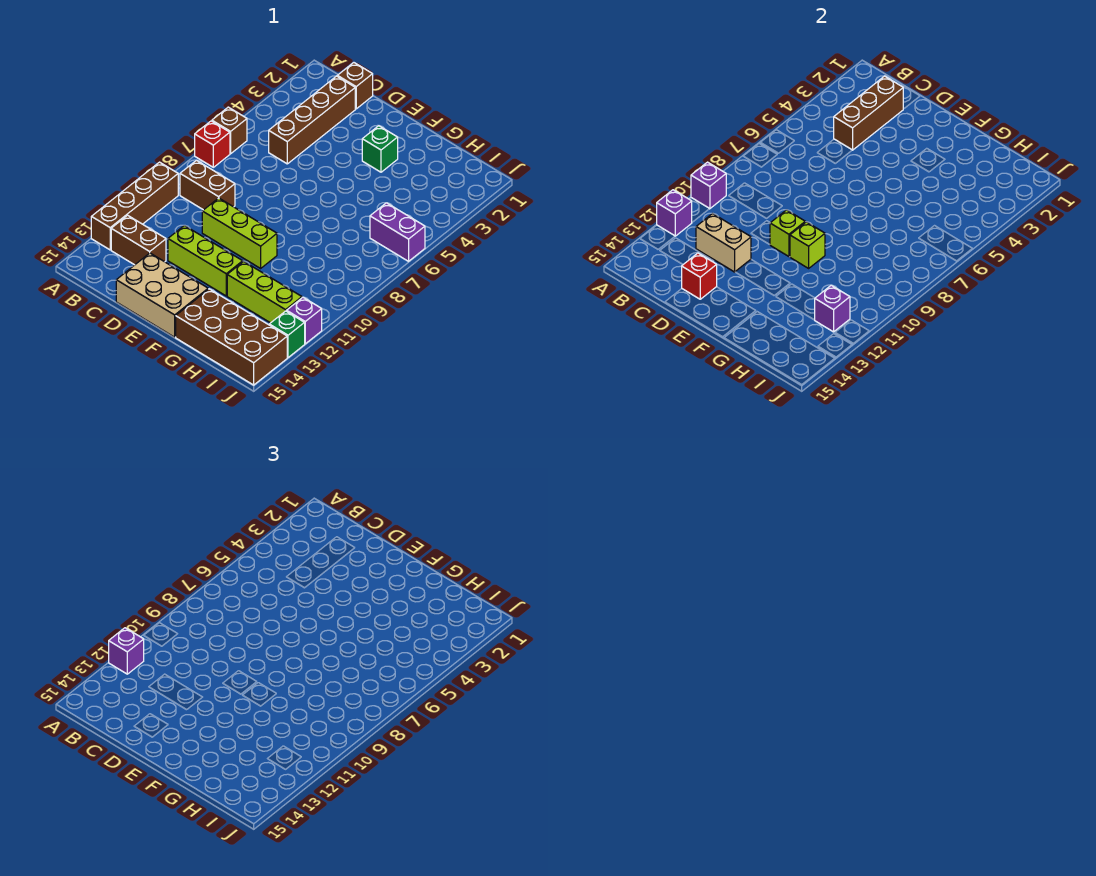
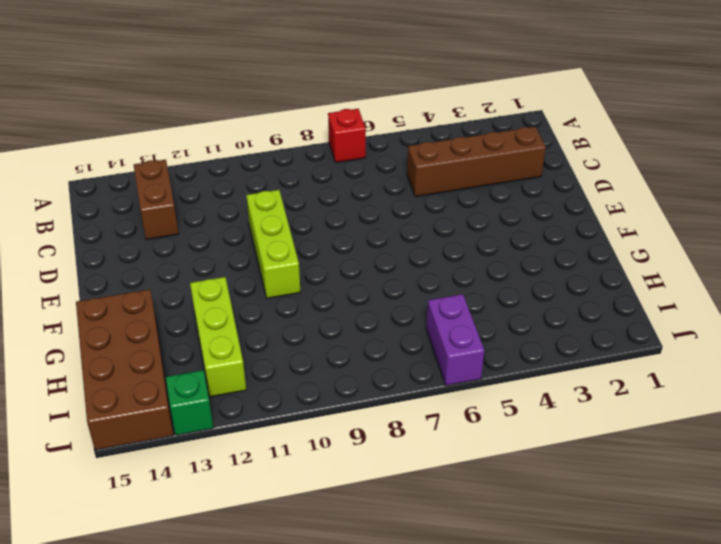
none -> brown 1x1 brick [212,107,247,154]
none -> brown 1x4 brick [91,162,178,250]
none -> brown 1x2 brick [180,160,235,210]

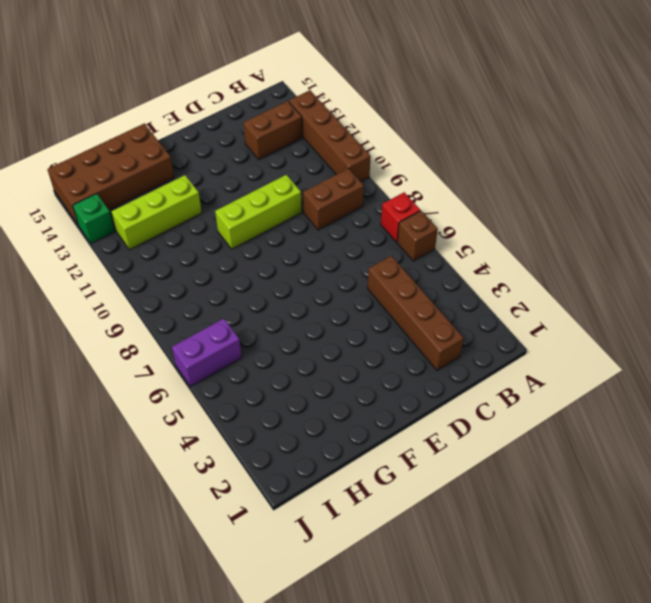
none -> brown 1x1 brick [337,63,373,109]
none -> lime 1x3 brick [168,226,243,296]
none -> tan 2x3 brick [116,253,208,337]

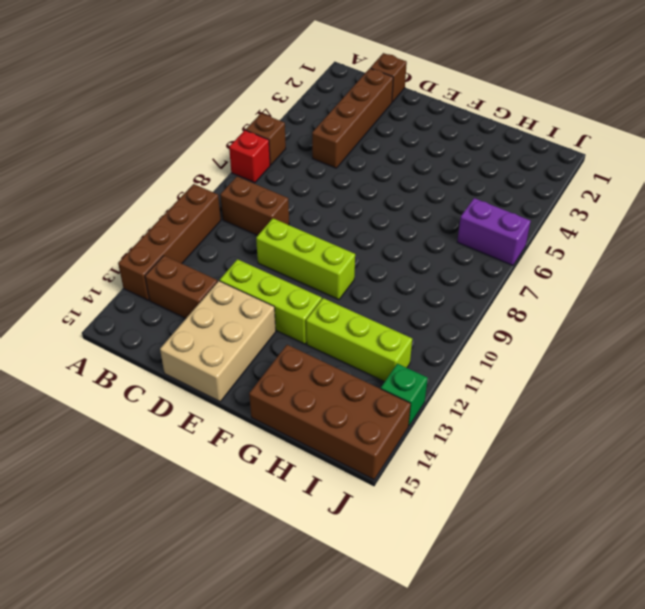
tan 2x3 brick [160,281,276,402] -> tan 2x3 brick turned to [116,253,208,337]
none -> green 1x1 brick [362,126,398,172]
none -> purple 1x1 brick [287,298,322,344]
none -> purple 1x1 brick [691,162,726,209]

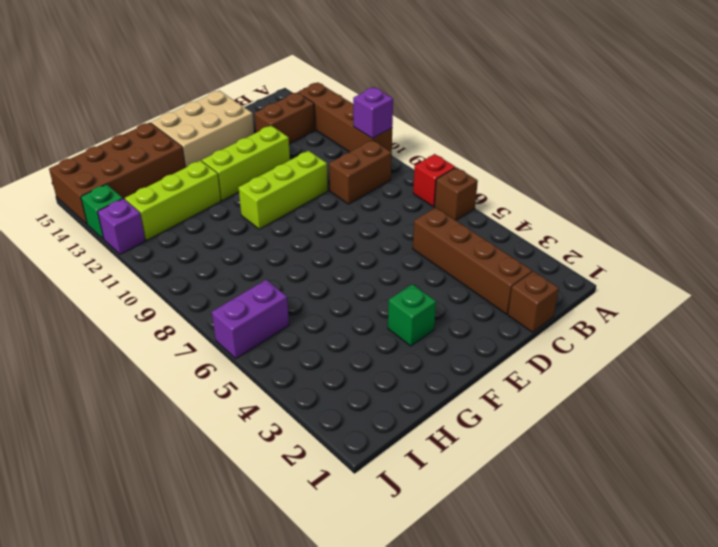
none -> purple 1x1 brick [657,190,692,236]
none -> brown 1x3 brick [834,76,903,150]
none -> tan 1x2 brick [696,213,751,272]

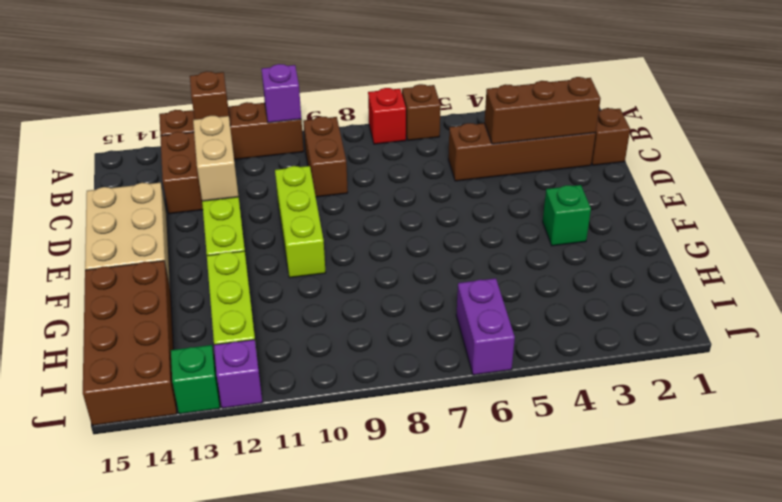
brown 1x1 brick [190,71,230,120] -> purple 1x1 brick [657,190,692,236]
none -> red 1x1 brick [682,253,717,299]
none -> lime 1x1 brick [770,210,805,256]
none -> lime 1x1 brick [790,222,825,268]

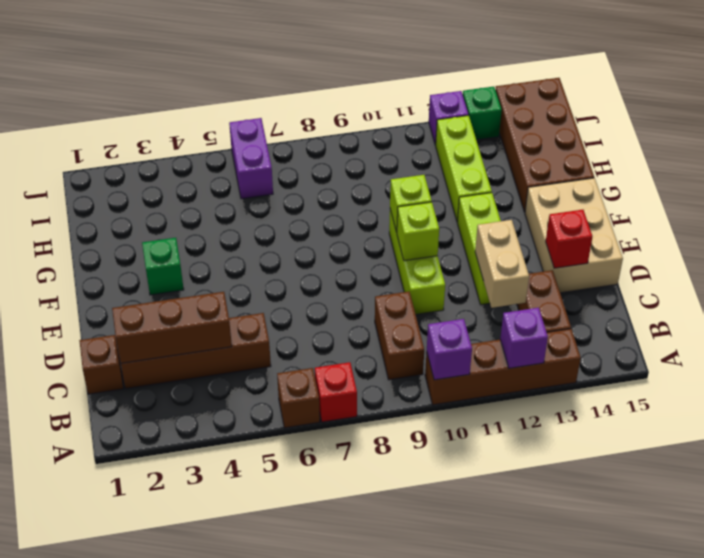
none -> purple 1x1 brick [815,285,850,332]
none -> purple 1x1 brick [109,628,144,674]

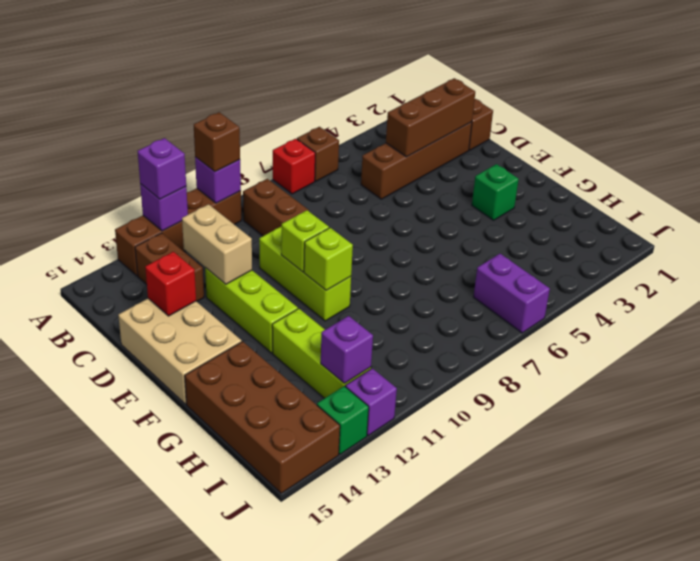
brown 1x1 brick [194,112,240,172] -> none

